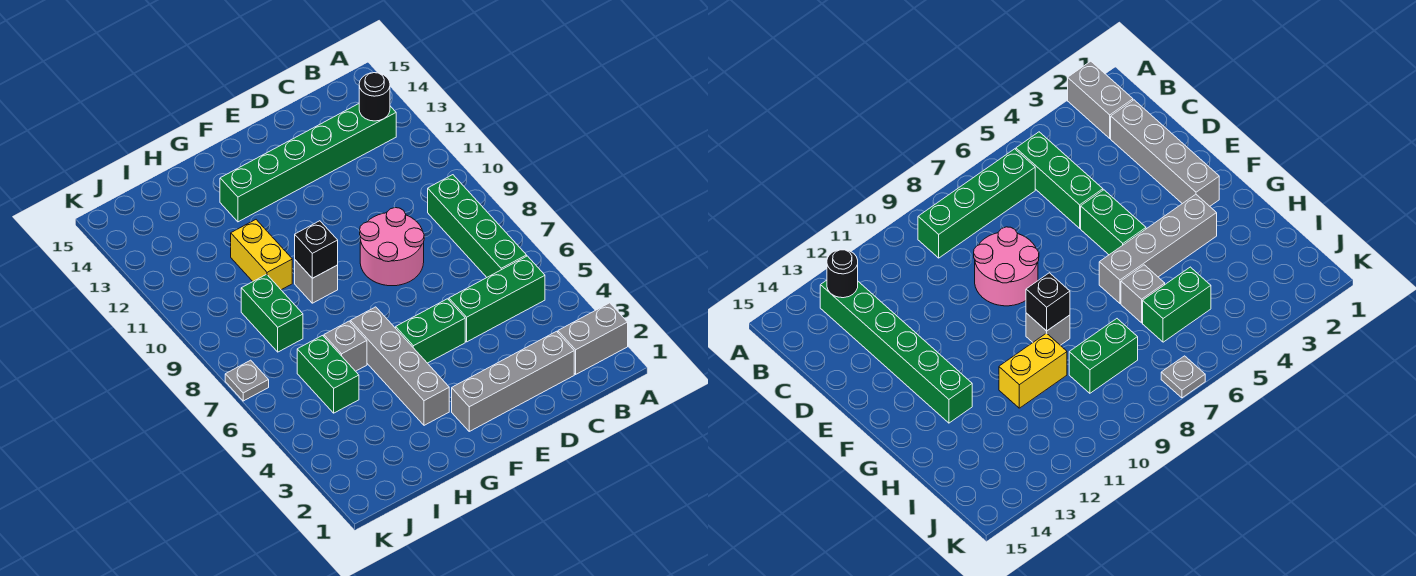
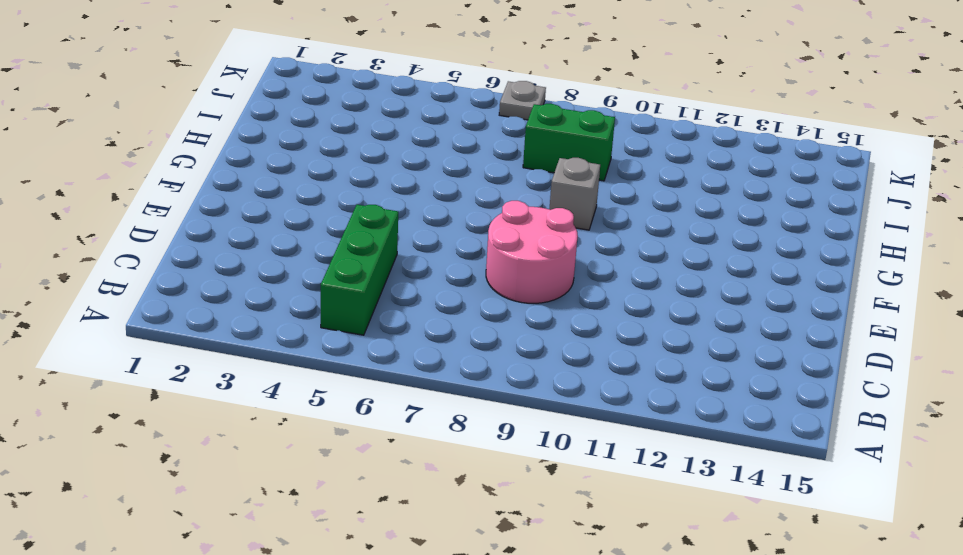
none -> grey 1x2 brick [558,303,628,374]
none -> green 1x4 brick [428,175,527,277]
none -> green 1x6 brick [220,104,396,222]

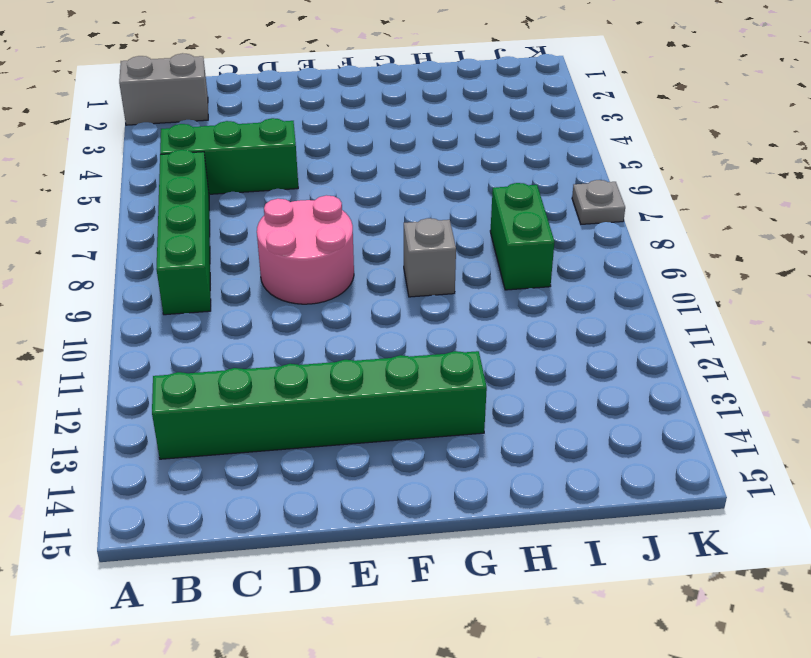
none -> grey 1x4 brick [452,331,574,431]
none -> green 1x2 brick [396,299,465,363]
none -> grey 1x4 brick [350,307,449,425]

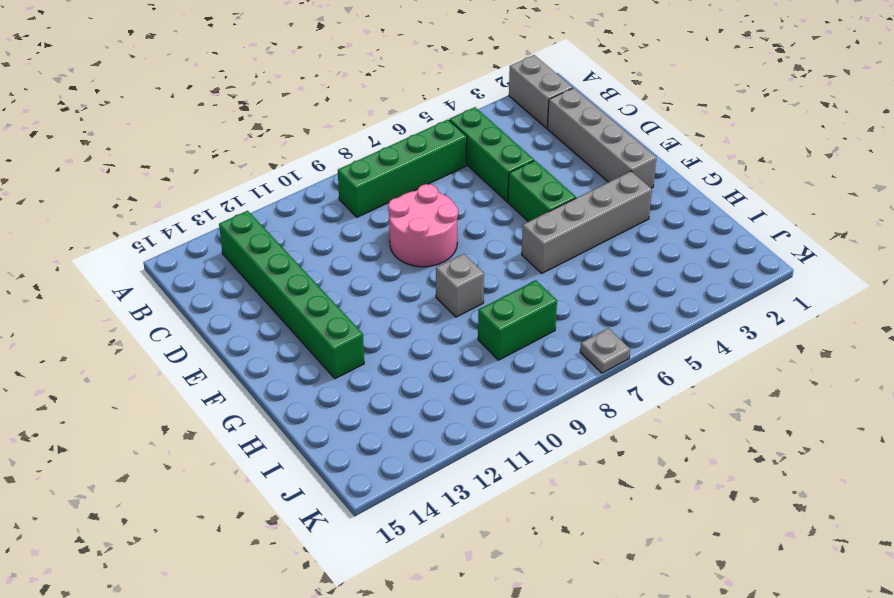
none -> grey 1x1 brick [324,321,367,371]
none -> yellow 1x2 brick [231,220,292,290]
none -> green 1x2 brick [297,336,359,413]

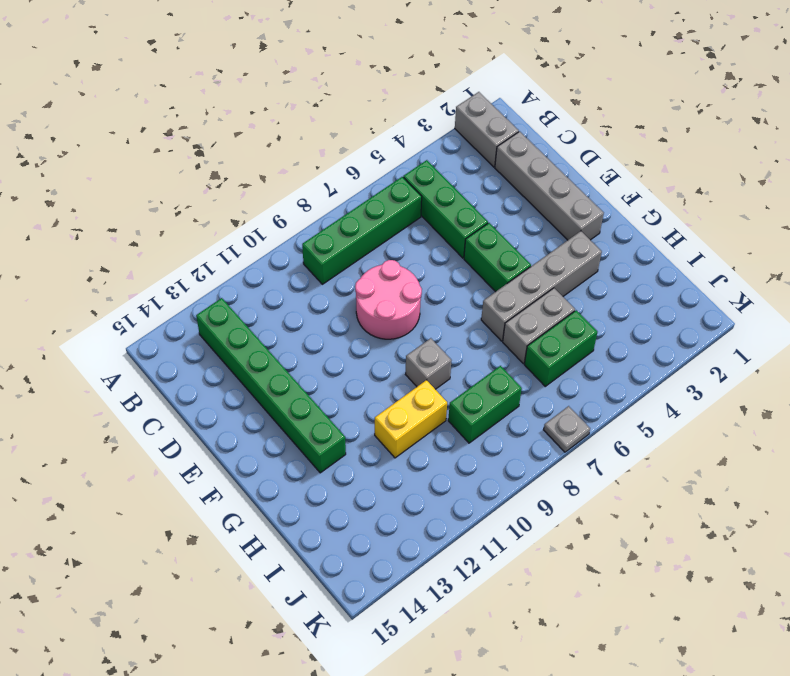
grey 1x2 brick [503,288,575,363] -> grey 1x1 brick [324,321,367,371]
none -> black 1x1 round brick [359,73,390,121]
none -> black 1x1 brick [295,221,338,278]

